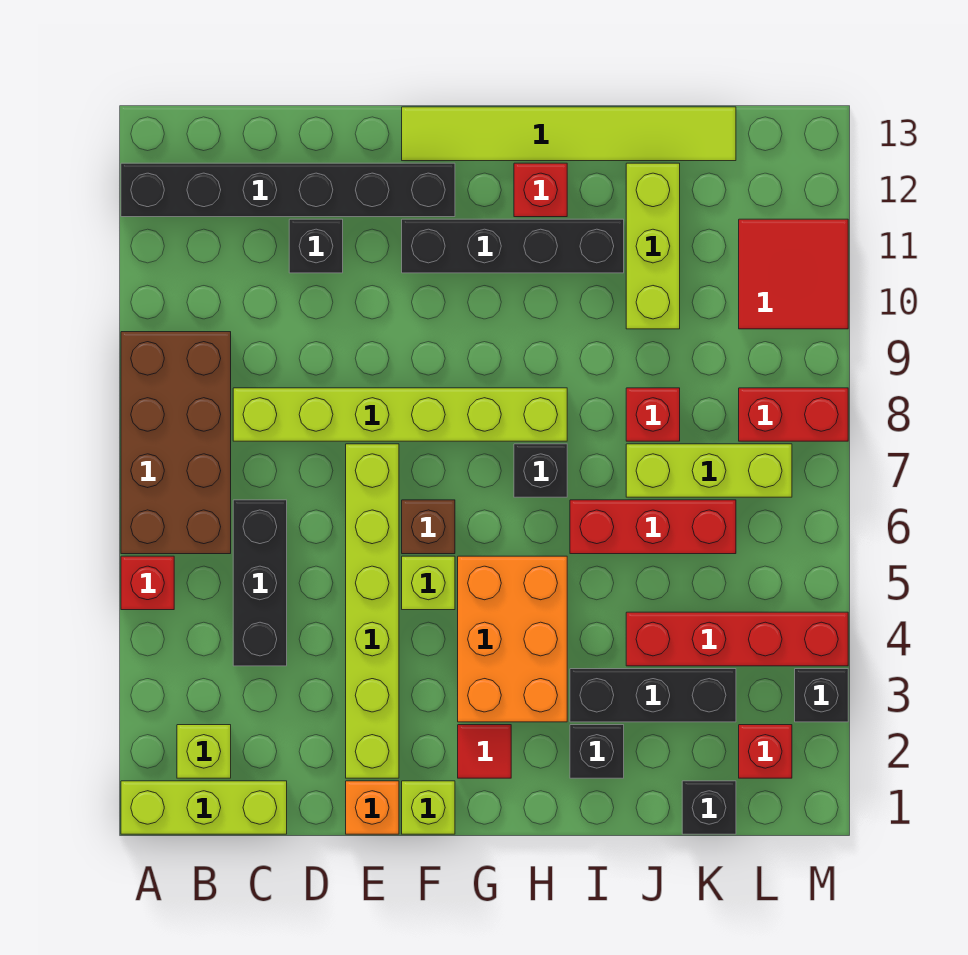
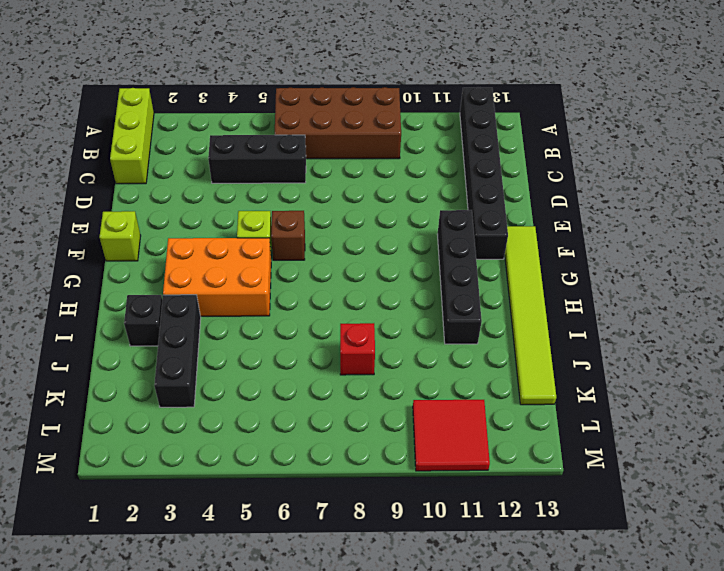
none -> red 1x1 brick [121,556,174,610]
none -> lime 1x1 brick [177,725,231,778]
none -> lime 1x6 brick [233,388,567,441]
none -> black 1x1 brick [289,219,343,273]

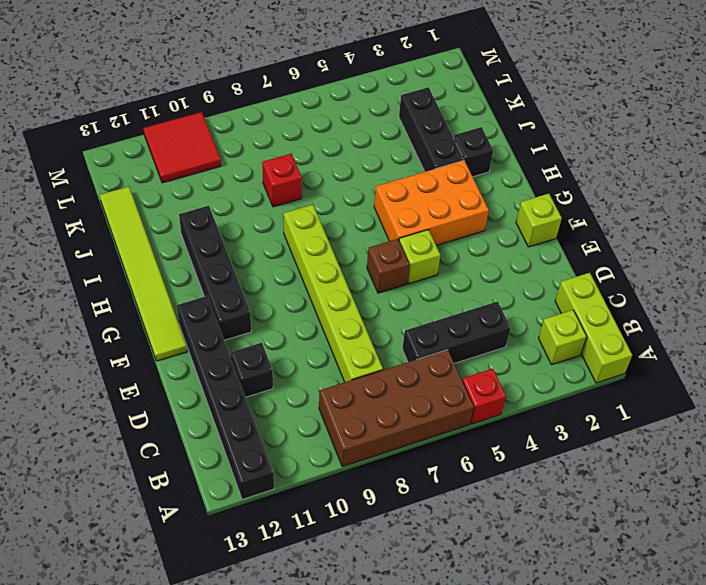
none -> orange 1x1 brick [346,781,399,834]
none -> lime 1x6 brick [346,444,399,778]
none -> red 1x1 tile [458,725,511,778]
none -> black 1x1 brick [514,444,567,497]

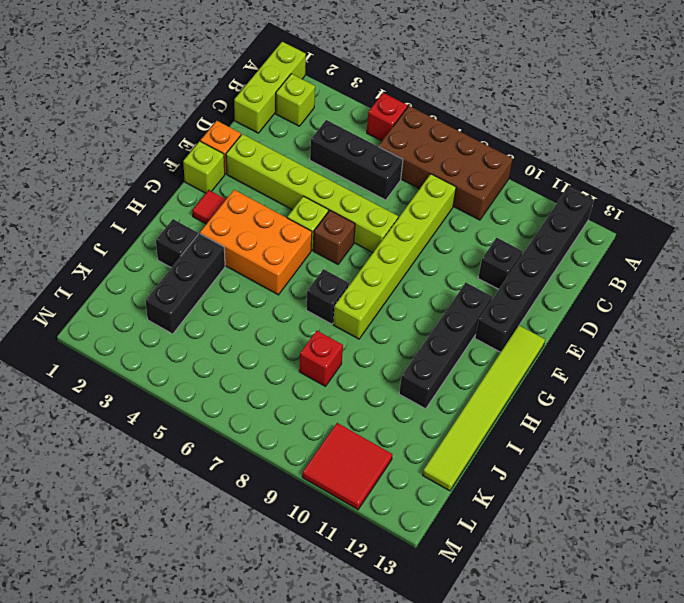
none -> red 1x1 brick [514,163,567,217]
none -> red 1x3 brick [570,500,736,554]
none -> red 1x4 brick [626,612,848,666]
none -> lime 1x3 brick [626,444,792,497]

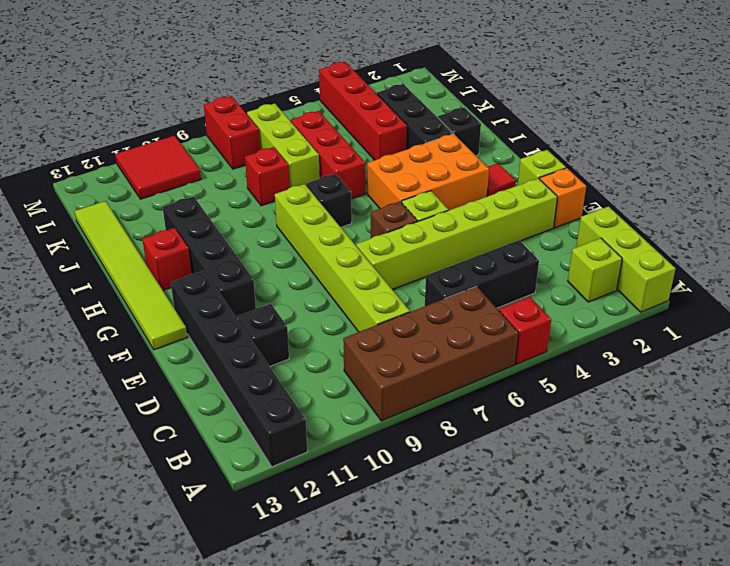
none -> lime 1x3 brick [626,163,680,329]
none -> black 1x1 brick [682,781,736,834]
none -> red 1x1 brick [739,725,792,778]
none -> black 1x1 brick [795,669,848,722]

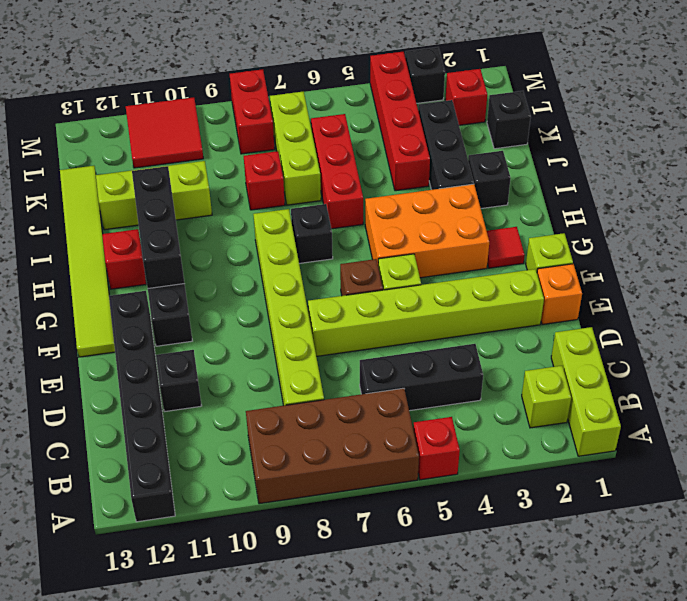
black 1x3 brick [132,166,184,288] -> none

